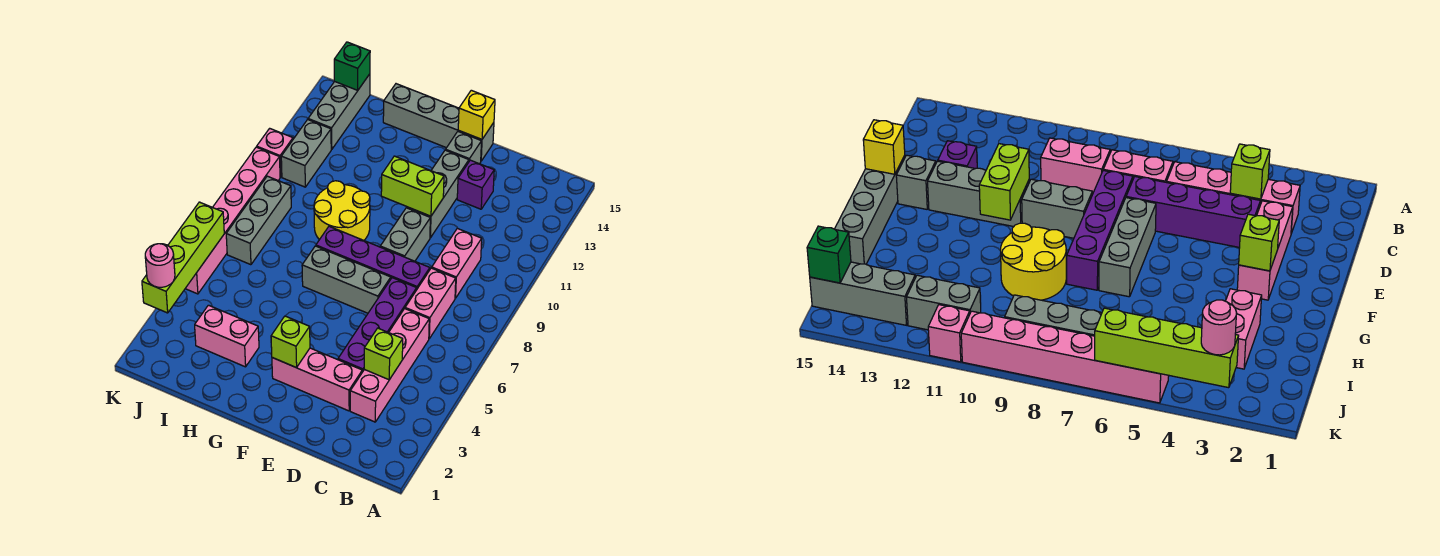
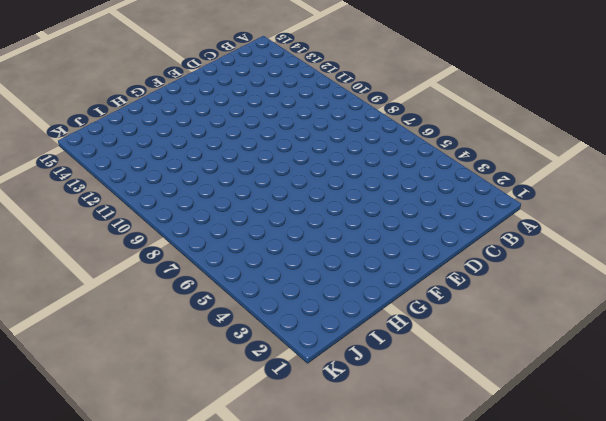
none -> pink 1x4 brick [350,309,429,422]
none -> pink 1x2 brick [405,268,456,339]
none -> pink 1x2 brick [432,228,482,298]

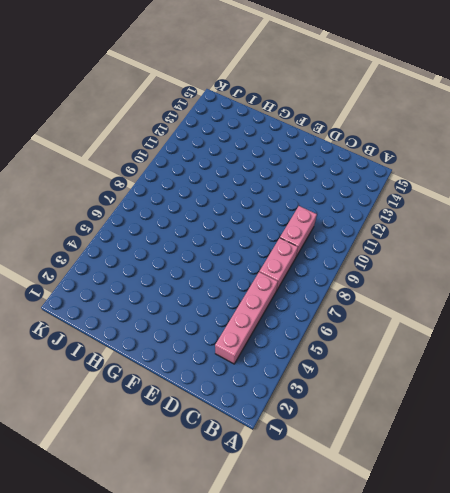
none -> pink 1x3 brick [272,348,362,411]
none -> purple 1x4 brick [338,278,417,372]
none -> purple 1x4 brick [316,226,430,289]

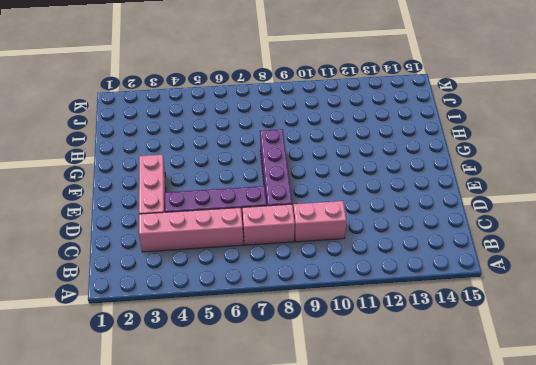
none -> purple 1x1 brick [457,160,494,209]
none -> grey 1x3 brick [302,246,391,313]
none -> grey 1x2 brick [380,208,430,261]

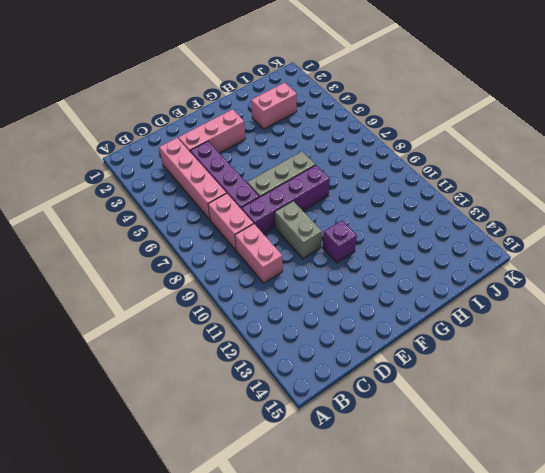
purple 1x1 brick [323,220,357,263] -> purple 1x1 brick moved to [457,160,494,209]
none -> grey 1x3 brick [407,150,469,238]
none -> grey 1x1 brick [446,132,482,164]
none -> grey 1x4 brick [383,84,494,161]

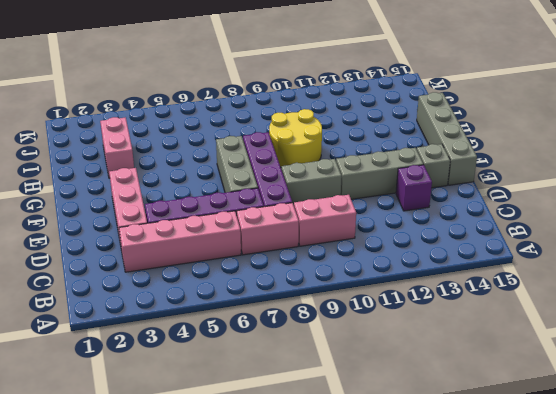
none -> grey 1x3 brick [226,176,291,265]
none -> grey 1x2 brick [281,120,331,187]
none -> grey 1x3 brick [308,74,370,149]

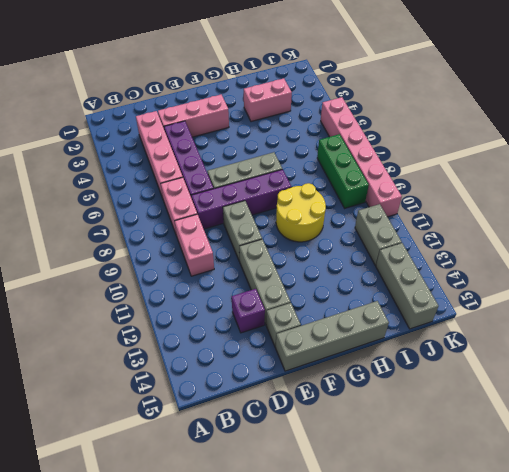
green 1x3 brick [317,134,369,208] -> grey 1x3 brick [226,176,291,265]
none -> pink 1x1 brick [257,128,293,177]
none -> lime 1x1 brick [364,328,403,380]
none -> lime 1x2 brick [381,156,444,216]

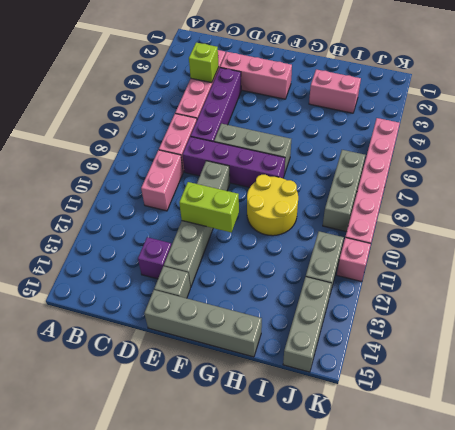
none -> yellow 1x1 brick [458,90,495,139]
none -> lime 1x1 brick [271,316,310,368]
none -> green 1x1 brick [334,42,370,90]

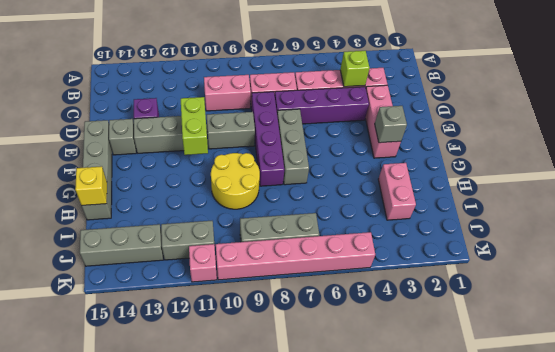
grey 1x1 brick [375,106,407,143] -> lime 1x1 brick [271,316,310,368]
yellow 1x1 brick [75,166,107,205] -> yellow 1x1 brick moved to [458,90,495,139]
none -> green 1x1 brick [334,42,370,90]
none -> lime 1x4 brick [142,202,224,313]
none -> pink 1x1 round brick [145,244,175,287]

